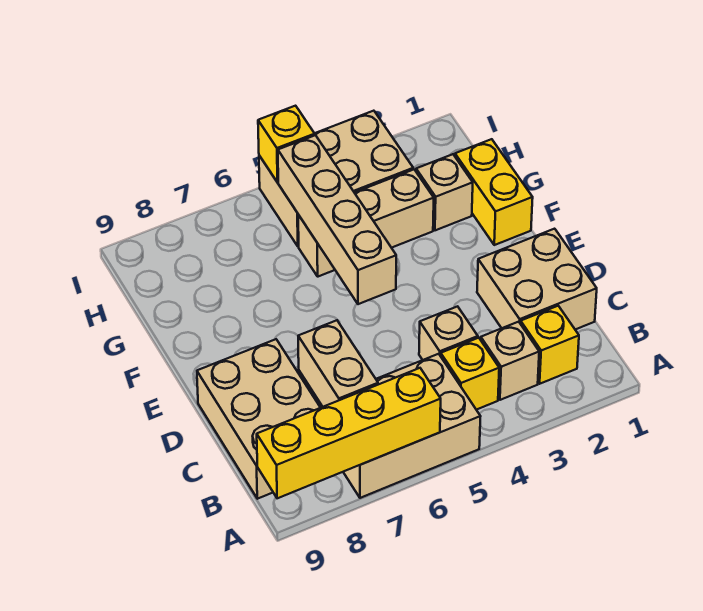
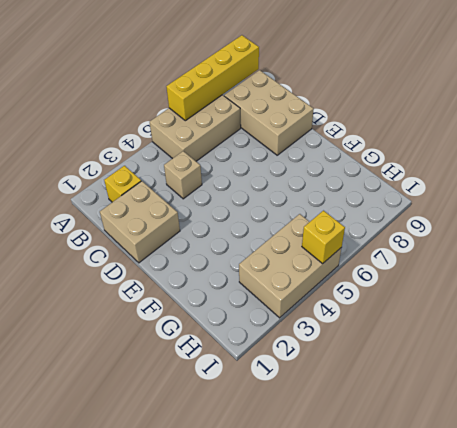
none -> tan 1x1 brick [481,322,539,400]
none -> yellow 1x1 brick [441,338,499,410]
none -> yellow 1x2 brick [455,139,533,245]

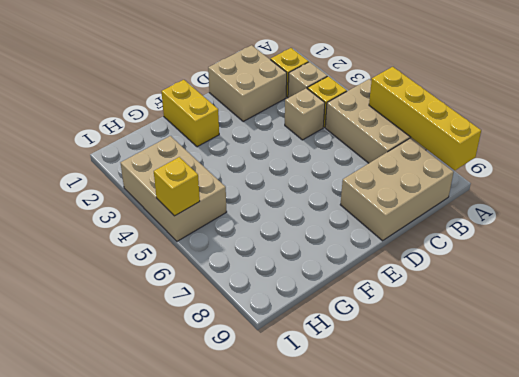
yellow 1x2 brick [161,80,219,147] -> yellow 1x2 brick turned to [455,139,533,245]
none -> tan 1x1 brick [416,154,473,230]
none -> tan 1x3 brick [298,169,434,277]
none -> tan 1x2 brick [298,320,378,407]

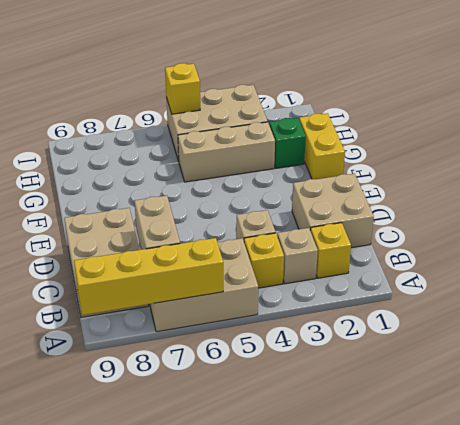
green 1x1 brick [269,118,306,168] -> tan 1x1 brick [416,154,473,230]
none -> tan 1x4 brick [278,135,396,304]

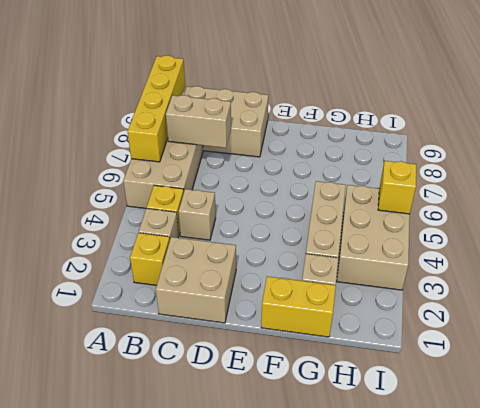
none -> tan 1x4 brick [278,135,396,304]

